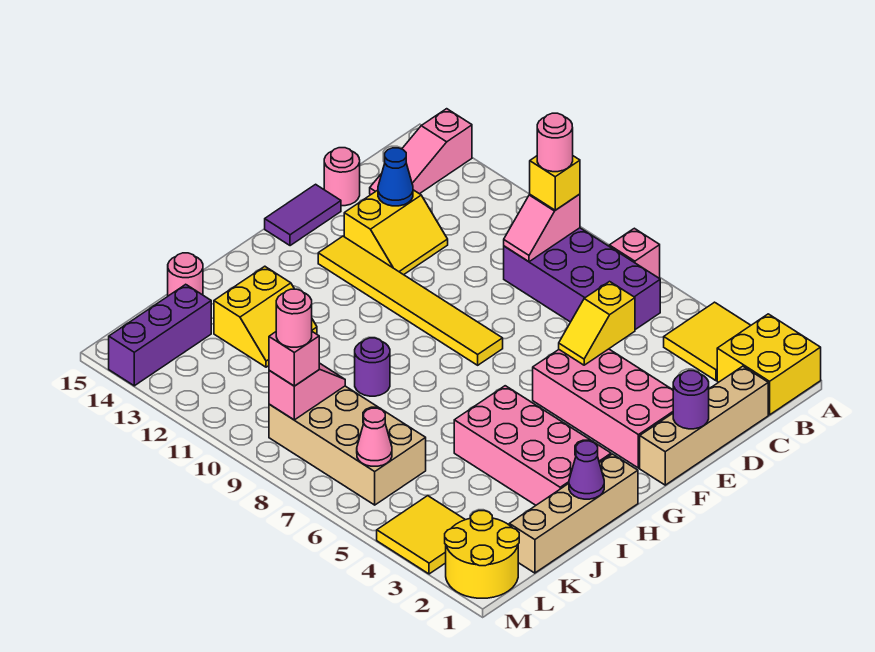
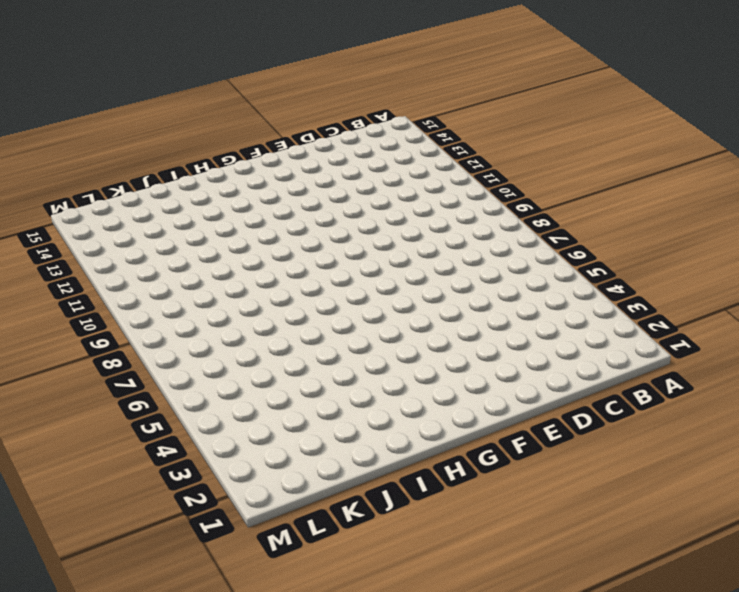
none -> yellow 2x2 brick [717,314,821,415]
none -> yellow 2x2 tile [664,302,751,381]
none -> pink 1x1 brick [609,228,660,278]
none -> pink 1x3 slope [370,109,472,194]

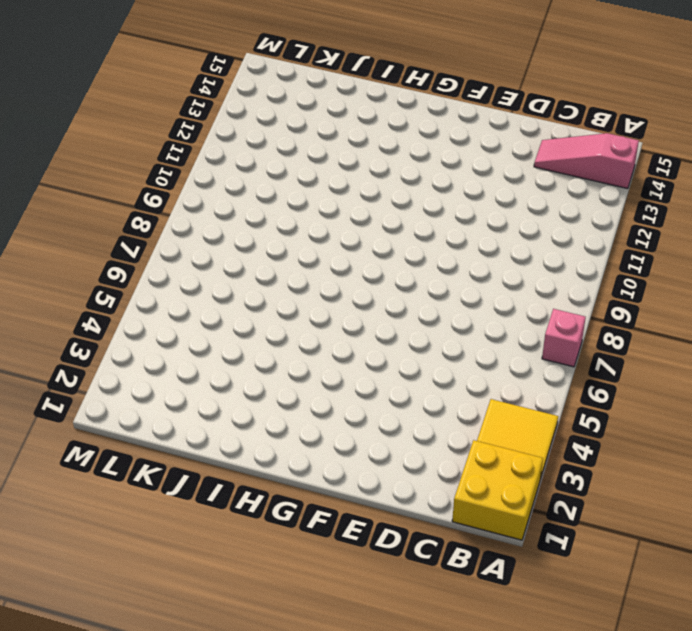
none -> purple 2x4 brick [504,228,660,330]
none -> tan 1x4 brick [640,366,768,485]
none -> yellow 2x2 slope [344,190,448,275]
none -> pink 1x1 round brick [324,148,360,206]

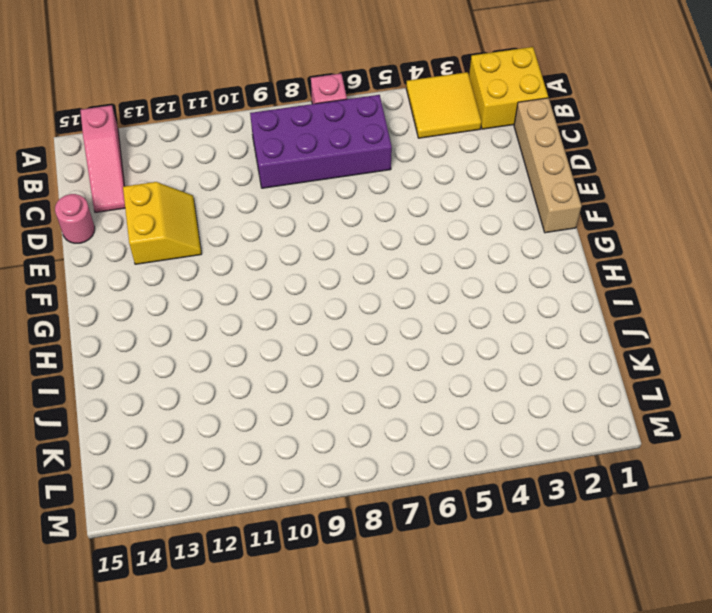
none -> pink 2x4 brick [533,349,673,468]
none -> purple 1x2 tile [265,184,341,246]
none -> yellow 1x6 tile [318,236,503,365]
none -> tan 1x4 brick [509,454,638,573]

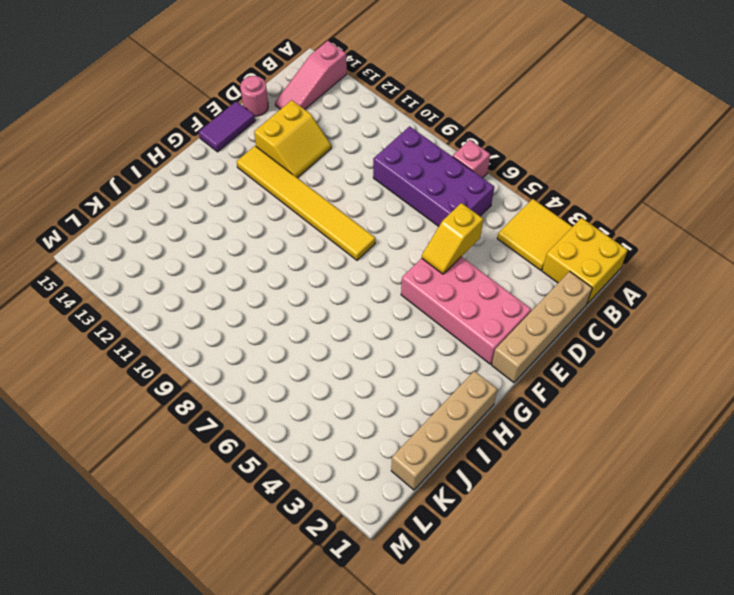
none -> pink 2x4 brick [454,386,611,505]
none -> purple 1x1 round brick [355,338,390,396]
none -> yellow 2x2 slope [214,266,317,367]
none -> pink 1x1 round brick [168,253,203,296]

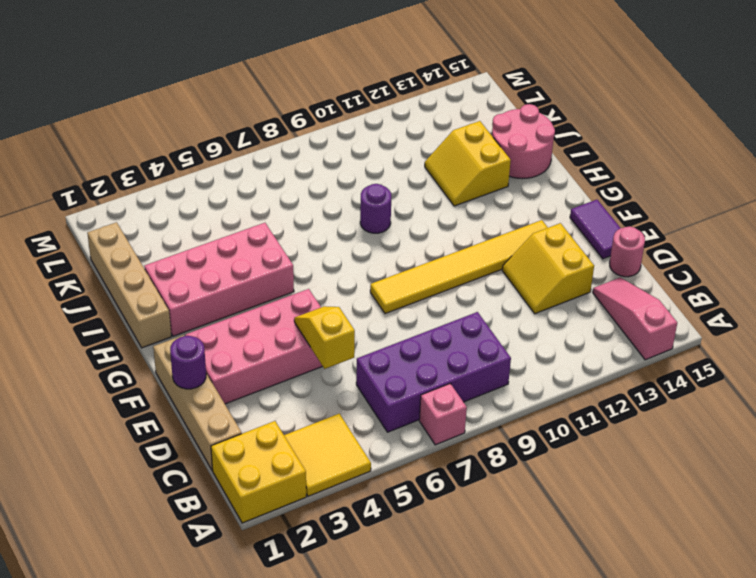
pink 2x2 round brick [492,104,555,179] -> pink 1x1 round brick [168,253,203,296]
none -> tan 2x4 brick [269,386,426,505]
none -> purple 1x3 brick [109,284,211,386]
none -> yellow 2x2 round brick [445,511,519,598]
none -> yellow 2x2 tile [377,496,465,574]

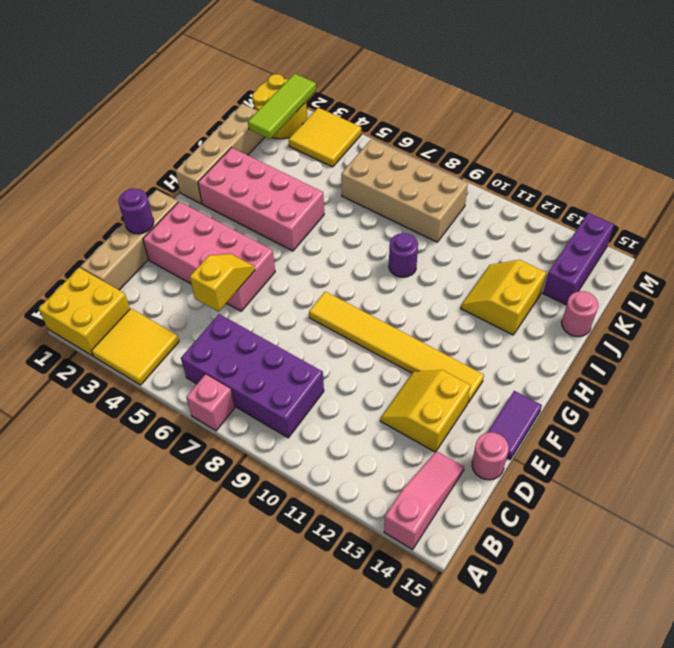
lime 1x3 tile [248,74,316,139] -> none
none -> pink 1x2 slope [504,194,580,262]
none -> blue 1x1 cone [378,148,413,206]
none -> purple 1x1 cone [569,441,604,499]
none -> pink 1x2 slope [269,363,345,420]

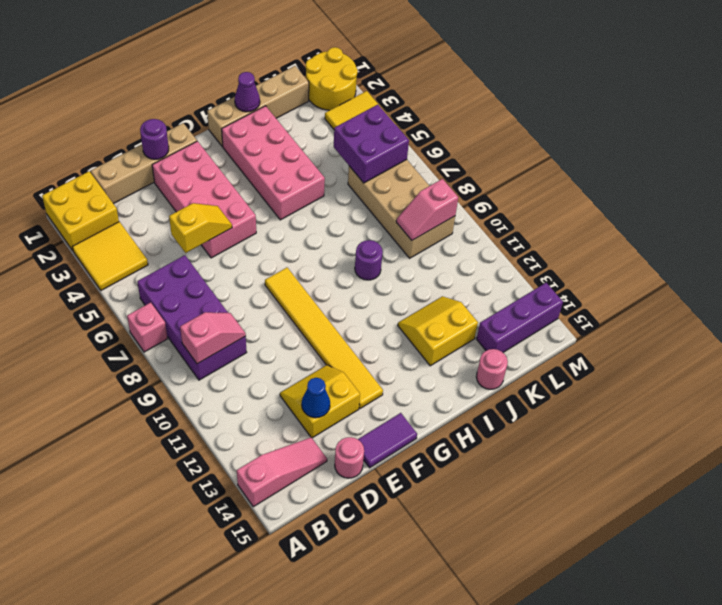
purple 2x2 brick [334,105,409,183] -> pink 1x1 cone [357,408,392,466]
none -> yellow 1x1 brick [530,156,580,210]
none -> pink 1x1 brick [269,332,319,386]
none -> pink 1x1 round brick [537,113,573,172]
none -> pink 1x1 round brick [276,289,312,347]

